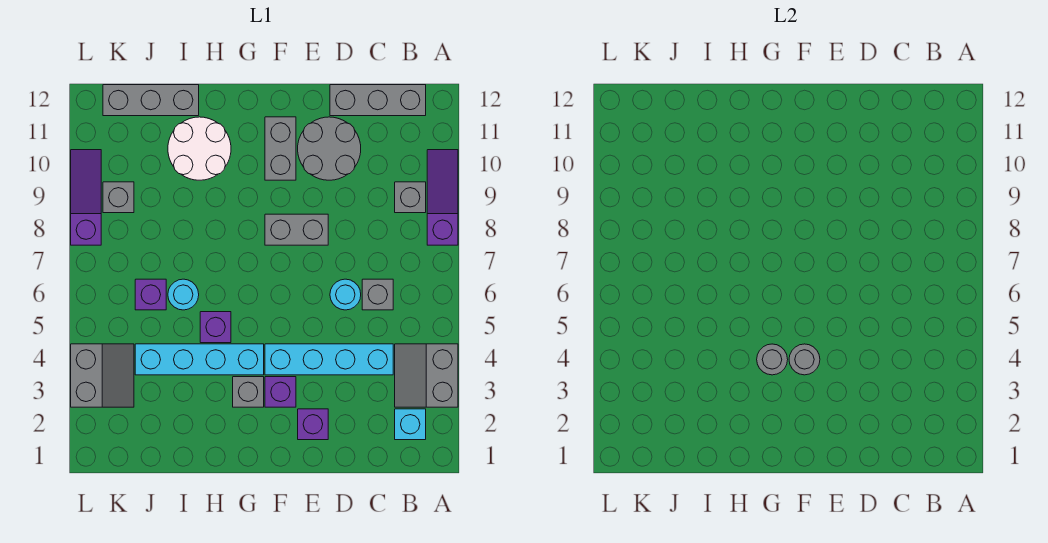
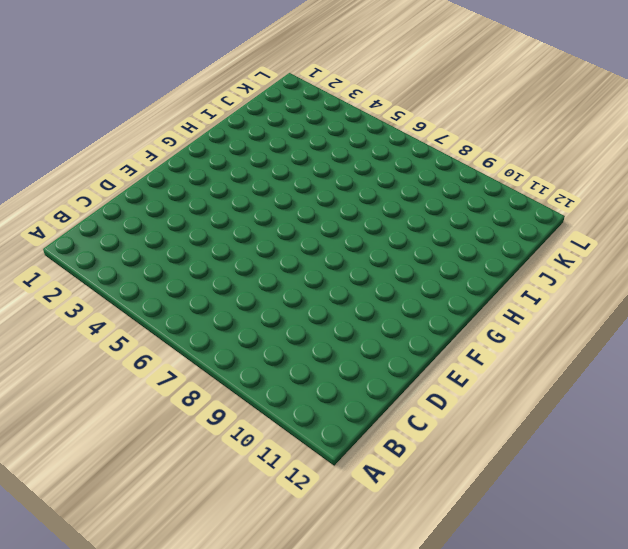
none -> grey 2x2 slope [395,344,458,407]
none -> purple 1x3 slope [427,150,458,245]
none -> cyan 1x1 brick [395,409,426,440]

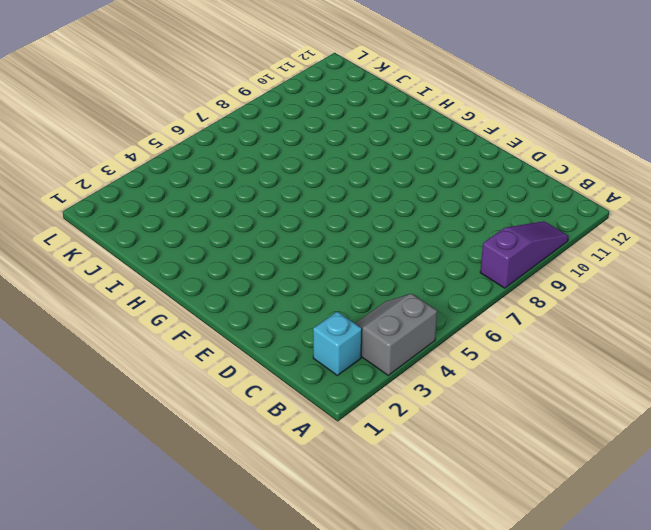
none -> grey 1x1 brick [395,182,426,213]
none -> grey 1x3 brick [330,85,426,116]
none -> cyan 1x4 brick [265,344,393,375]

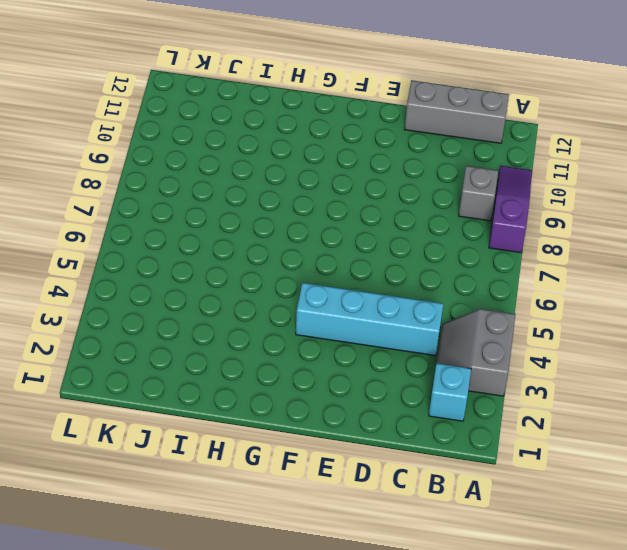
none -> grey 1x1 brick [362,279,393,310]
none -> cyan 1x1 round brick [330,279,361,310]
none -> grey 2x2 round brick [298,117,361,180]

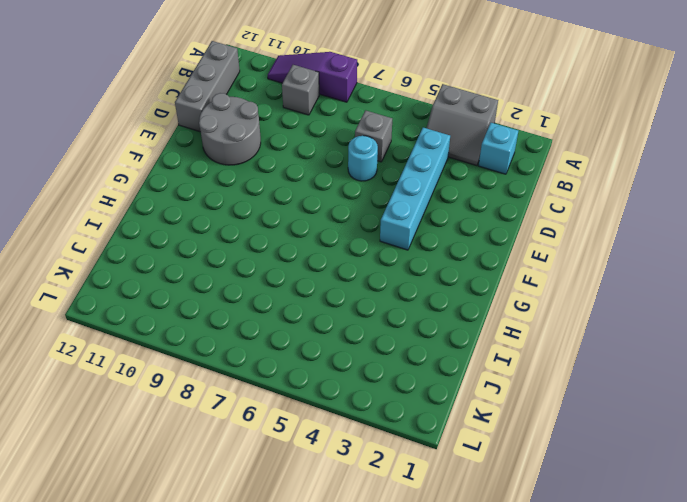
none -> purple 1x1 brick [298,409,328,440]
none -> grey 1x2 brick [265,214,328,245]
none -> purple 1x1 brick [265,377,296,407]

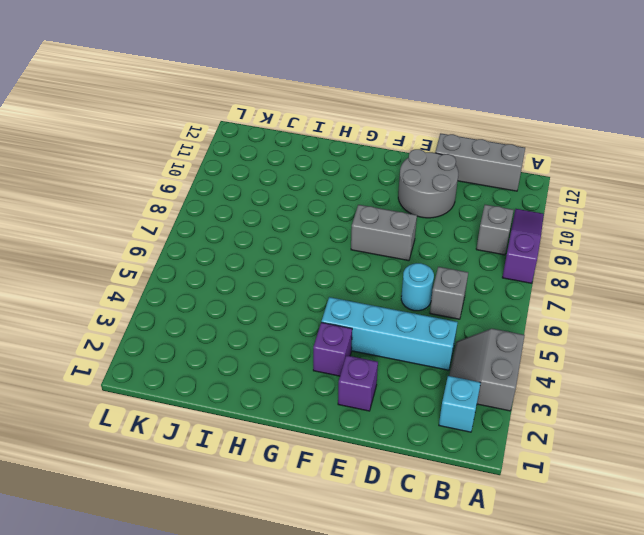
none -> grey 1x2 brick [265,117,296,180]
none -> grey 1x1 brick [233,377,264,407]
none -> cyan 1x4 brick [135,344,264,375]

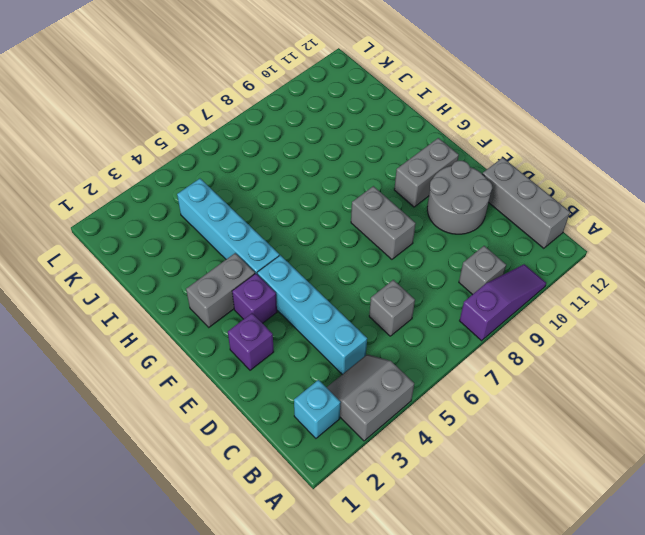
grey 1x2 brick [186,253,255,327] -> grey 1x1 brick [233,377,264,407]
none -> cyan 1x1 round brick [330,279,361,310]
none -> purple 1x1 brick [200,312,231,343]
none -> white 2x2 round brick [168,117,231,180]

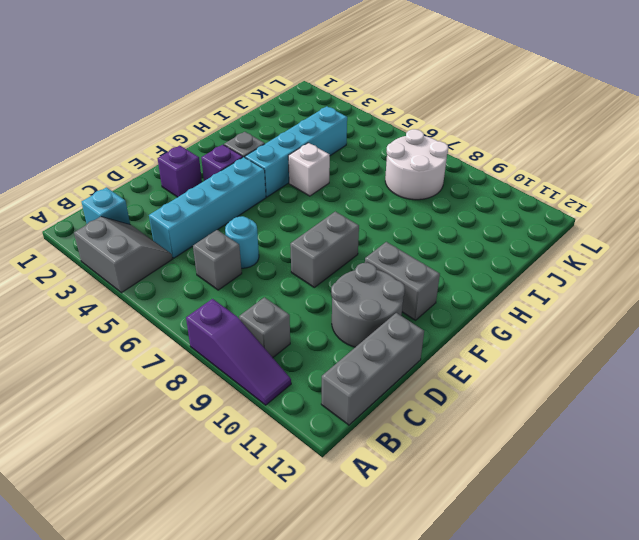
white 1x1 brick [288,143,330,196] -> purple 1x1 brick [200,312,231,343]
white 2x2 round brick [385,129,448,200] -> white 2x2 round brick moved to [168,117,231,180]
none -> cyan 1x1 round brick [168,279,199,310]
none -> grey 1x3 brick [103,85,199,116]
none -> purple 1x1 brick [135,279,166,310]

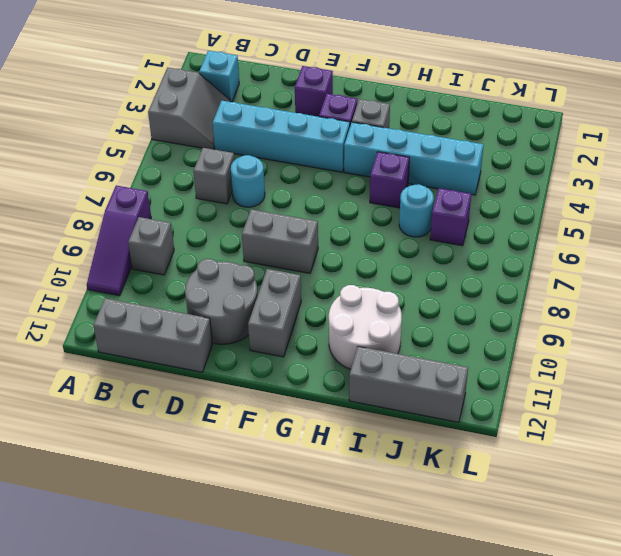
none -> grey 2x2 slope [71,344,134,407]
none -> grey 1x1 brick [103,182,134,213]
none -> purple 1x3 slope [71,150,101,245]

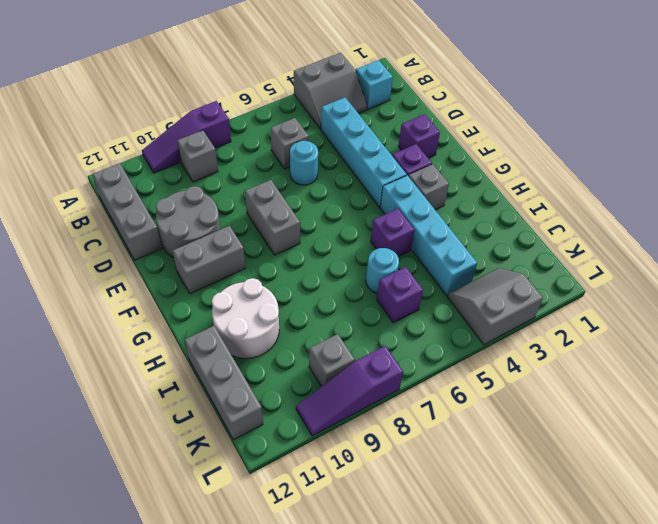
none -> grey 1x1 round brick [789,344,820,375]
none -> grey 1x1 round brick [757,344,788,375]

